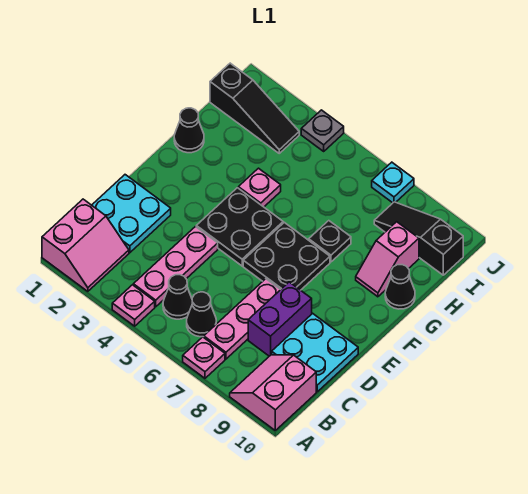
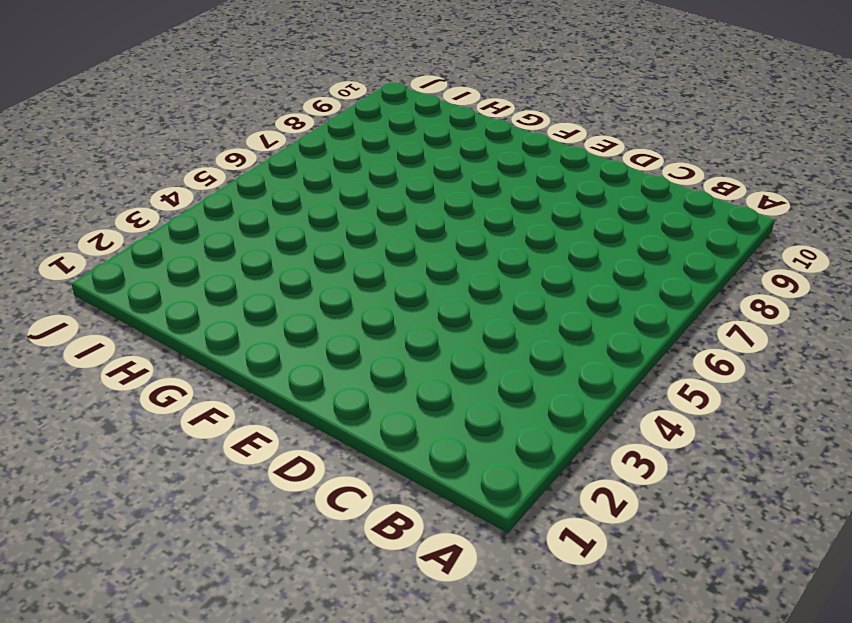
none -> pink 2x2 slope [42,199,129,291]
none -> pink 1x1 plate [112,285,155,326]
none -> pink 1x1 plate [183,337,225,378]

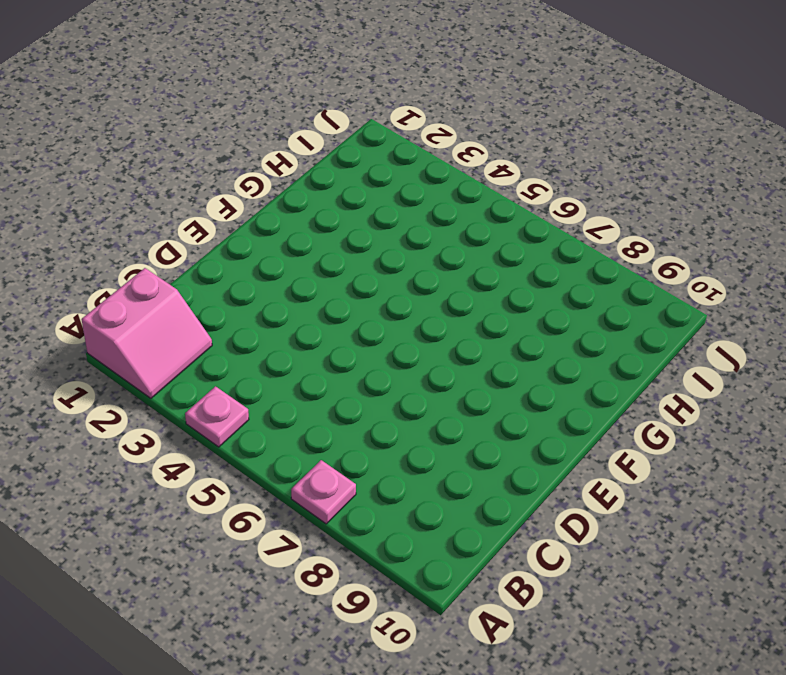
none -> pink 2x2 slope [230,355,316,430]
none -> pink 1x3 plate [133,227,218,307]
none -> black 1x1 cone [163,275,192,319]

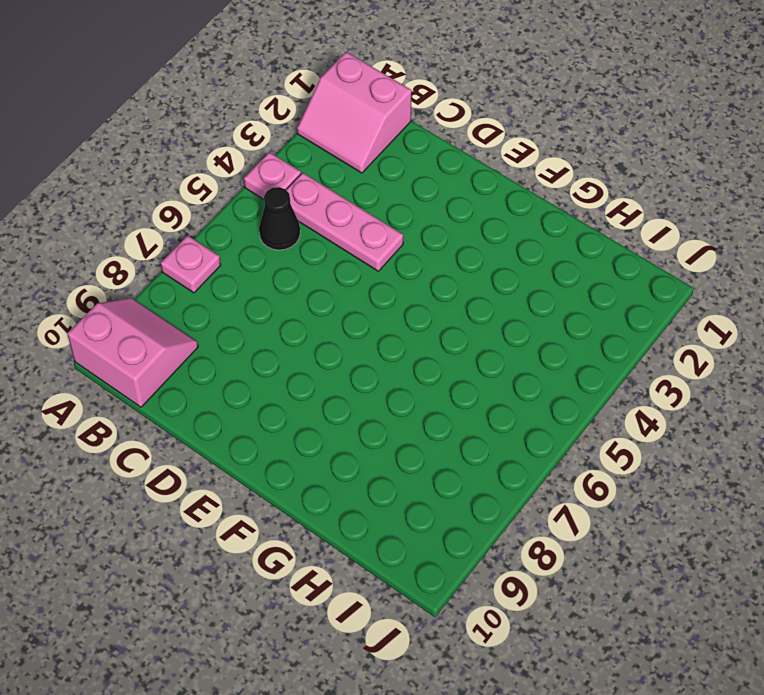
none -> black 1x1 cone [187,292,216,337]
none -> pink 1x3 plate [204,279,280,359]
none -> cyan 2x2 plate [92,175,171,253]

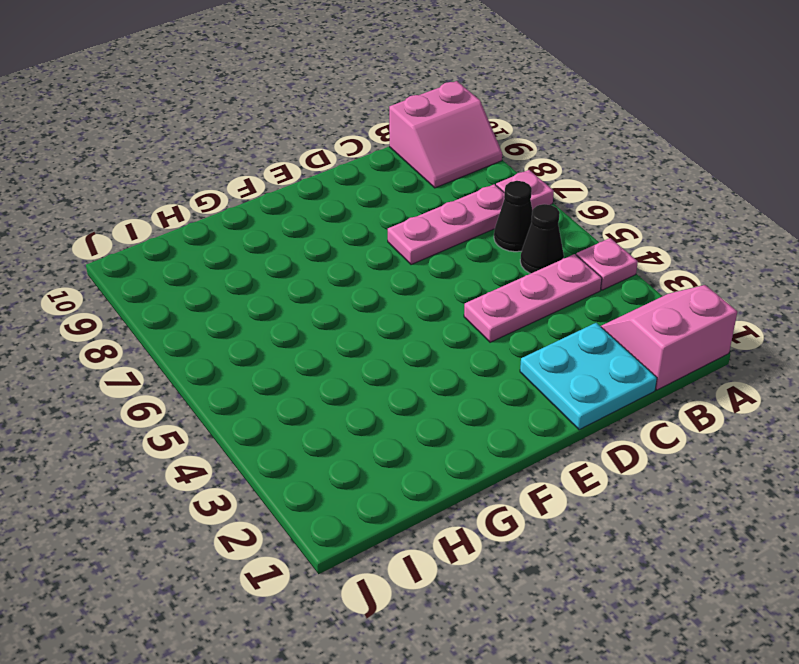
none -> purple 1x2 brick [248,282,312,356]
none -> cyan 2x2 plate [272,313,358,392]
none -> black 2x2 plate [196,188,283,266]

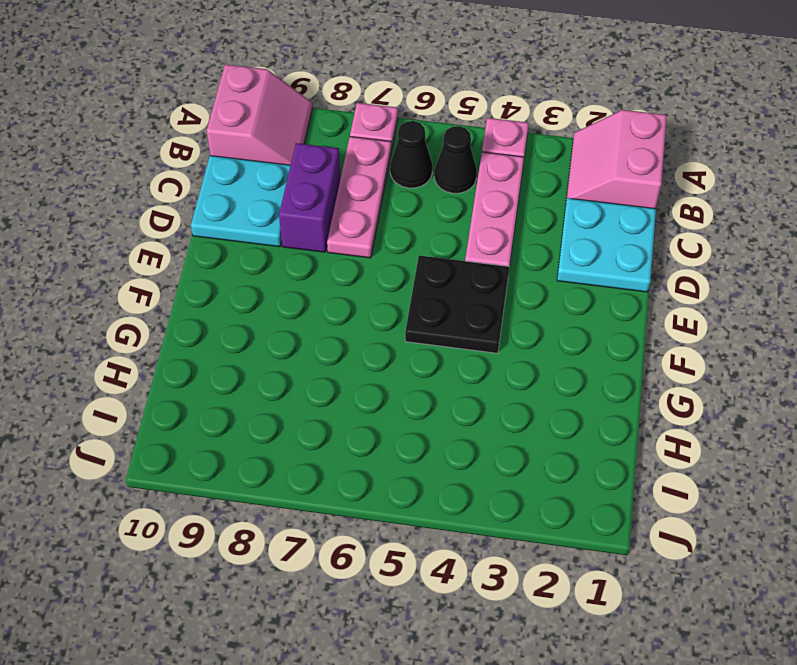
none -> black 2x2 plate [243,222,330,290]
none -> black 1x1 cone [174,108,204,153]
none -> pink 1x1 plate [238,168,281,207]

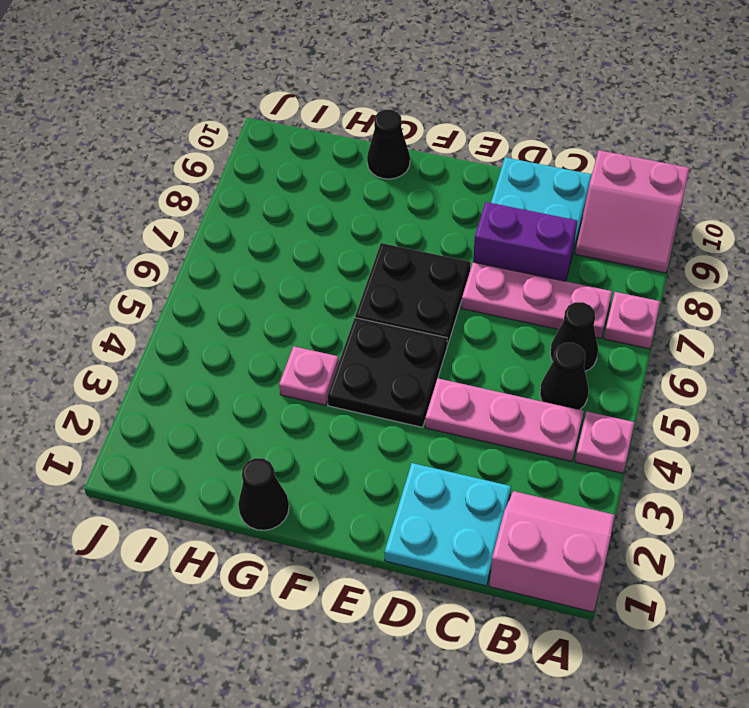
none -> black 1x1 plate [309,221,351,262]
none -> pink 1x2 slope [356,222,419,297]
none -> black 1x3 slope [210,63,299,153]

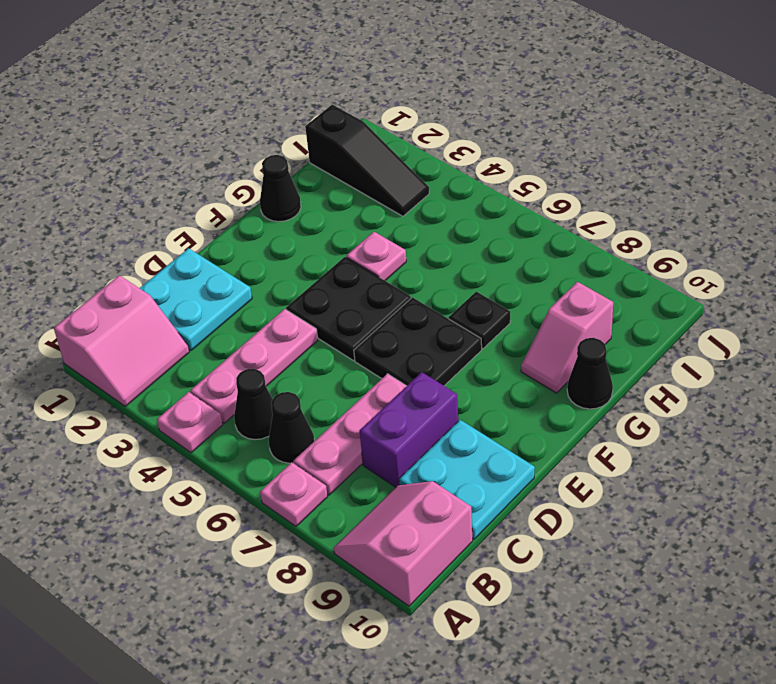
none -> black 1x3 slope [374,202,463,275]
none -> grey 1x1 plate [301,110,344,151]
none -> cyan 1x1 plate [372,162,414,203]

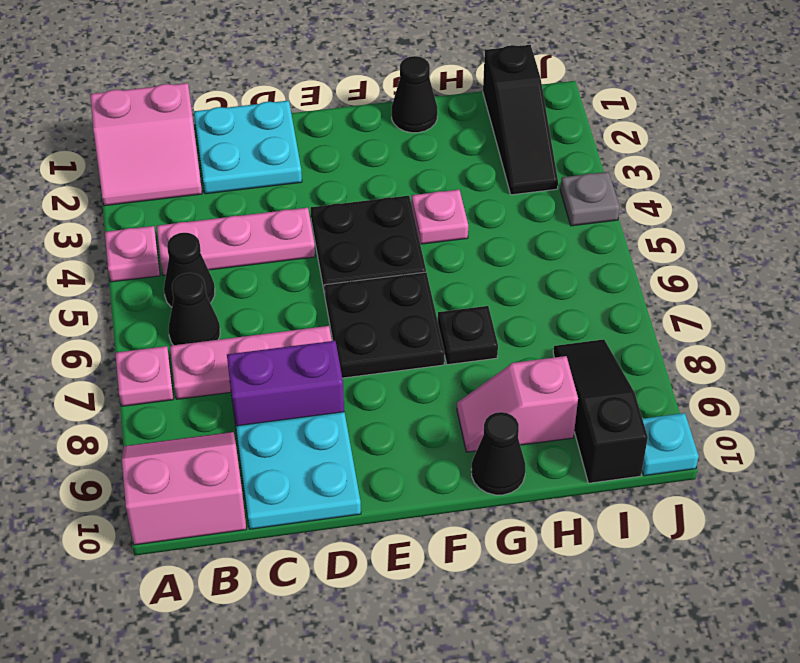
cyan 1x1 plate [642,413,699,476] -> cyan 1x1 plate moved to [372,162,414,203]

